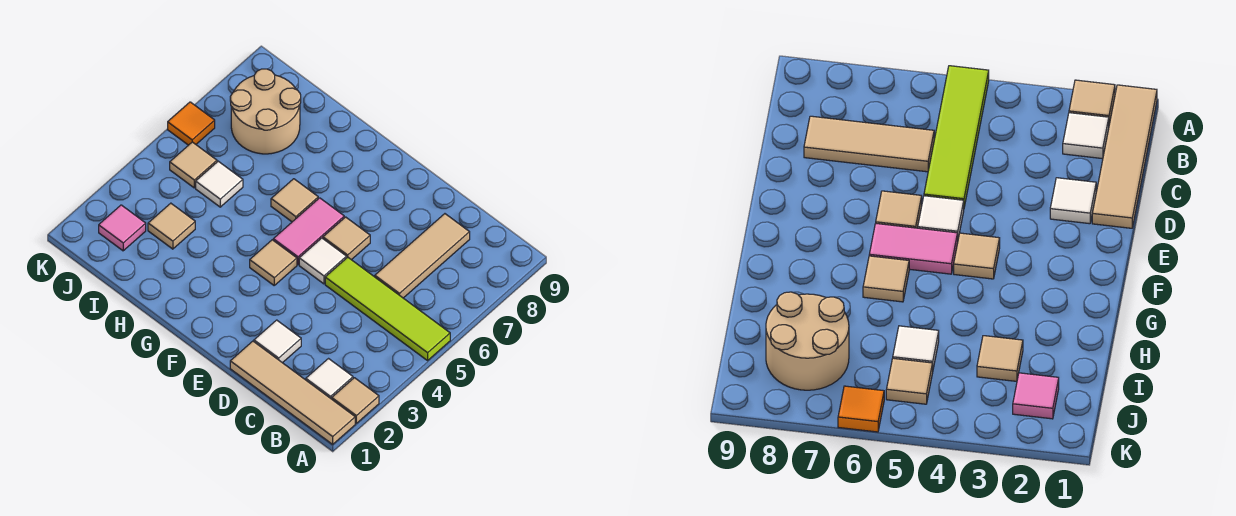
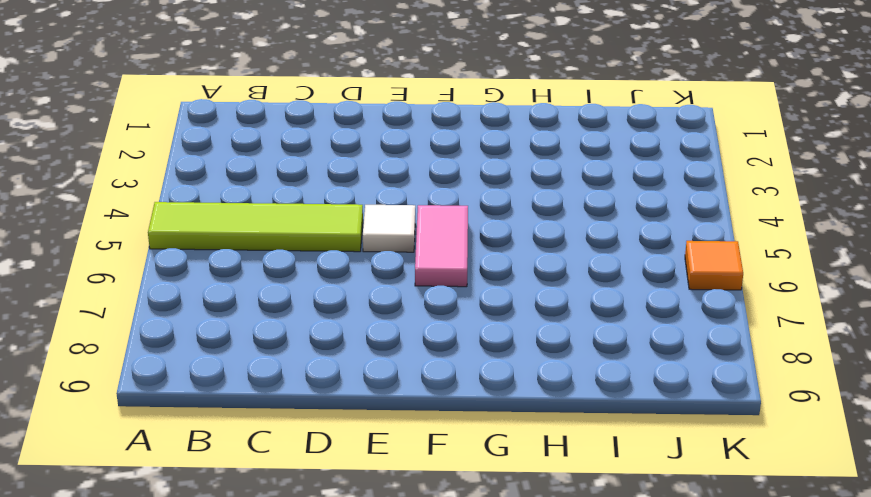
none -> tan 1x4 tile [230,341,355,444]
none -> tan 1x1 tile [332,378,379,423]
none -> white 1x1 tile [306,359,353,399]

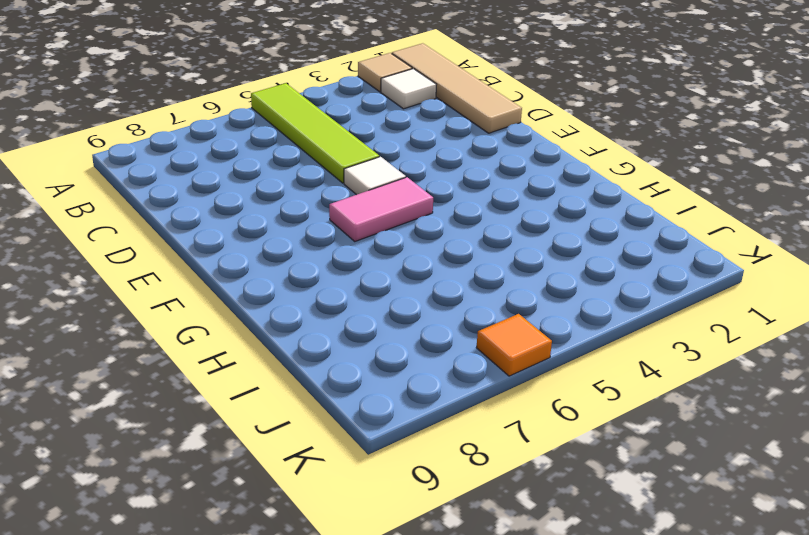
none -> tan 1x3 tile [375,214,470,298]
none -> white 1x1 tile [254,320,301,363]
none -> tan 1x1 tile [323,217,370,260]

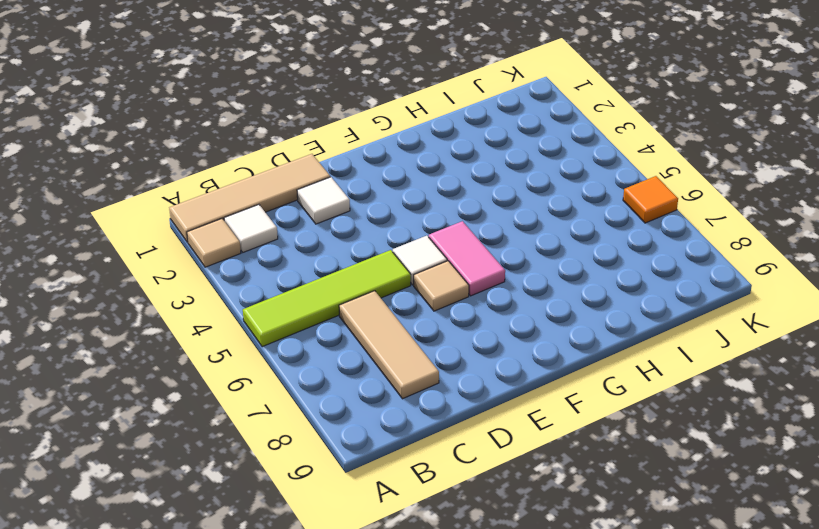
none -> tan 1x1 tile [250,240,297,285]
none -> tan 1x1 tile [271,179,318,222]
none -> tan 1x1 tile [148,203,195,249]

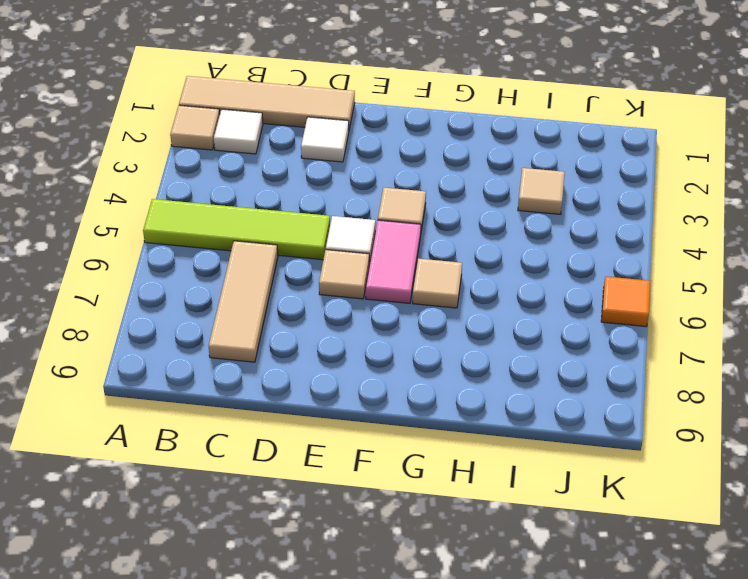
none -> white 1x1 tile [196,161,243,207]
none -> tan 2x2 round brick [230,69,301,154]
none -> pink 1x1 tile [99,205,146,251]

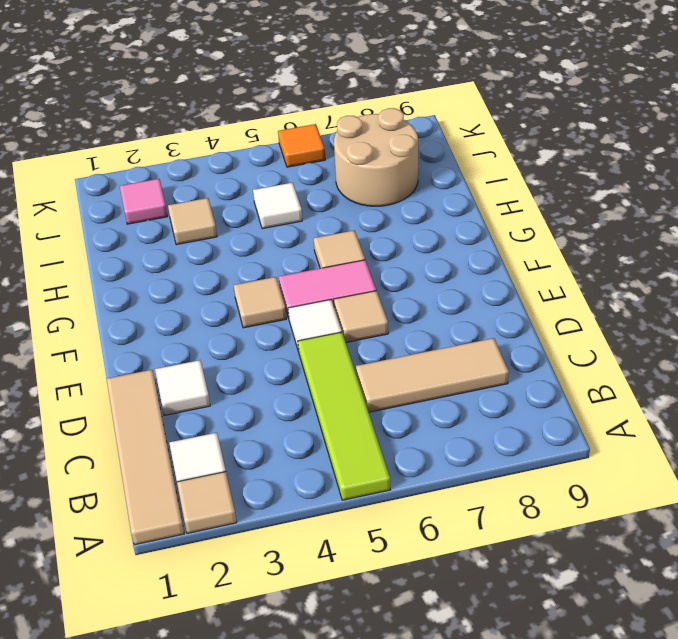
none -> tan 1x1 tile [170,142,217,188]

